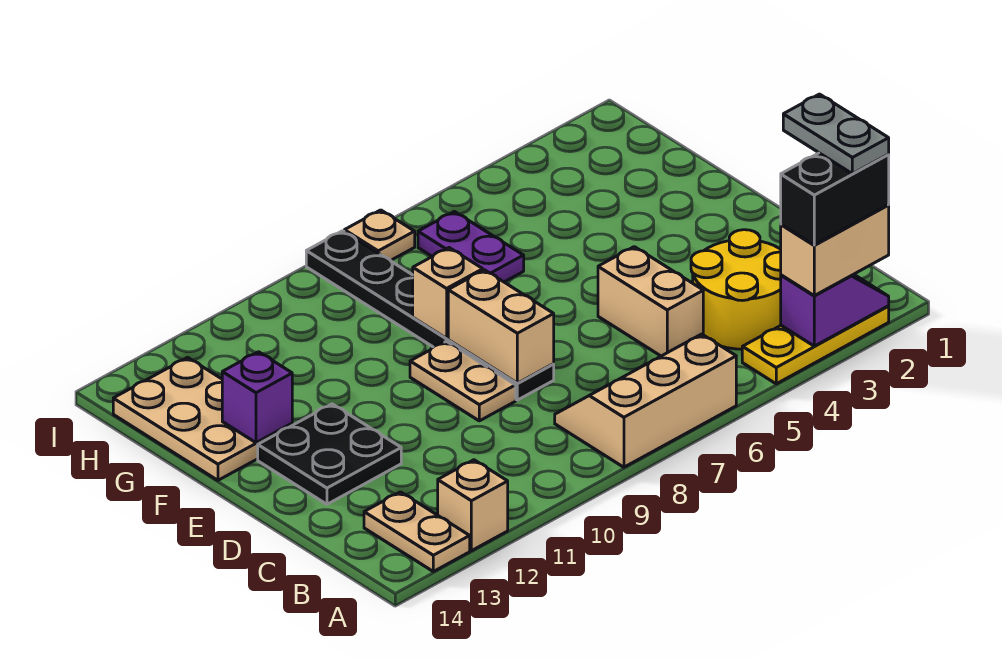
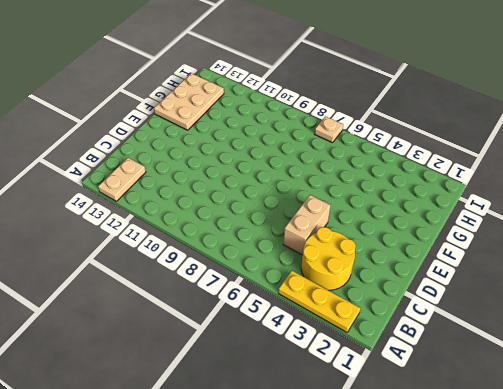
none -> tan 2x3 slope [555,334,736,467]
none -> tan 1x1 brick [438,460,508,551]
none -> black 1x6 plate [306,231,554,400]

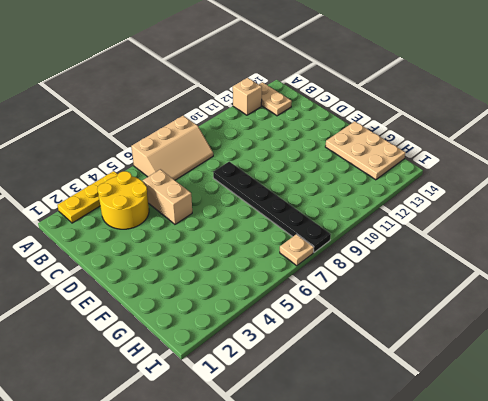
none -> tan 1x2 plate [410,341,516,421]
none -> black 2x2 plate [258,404,401,504]
none -> purple 1x2 plate [418,212,524,282]

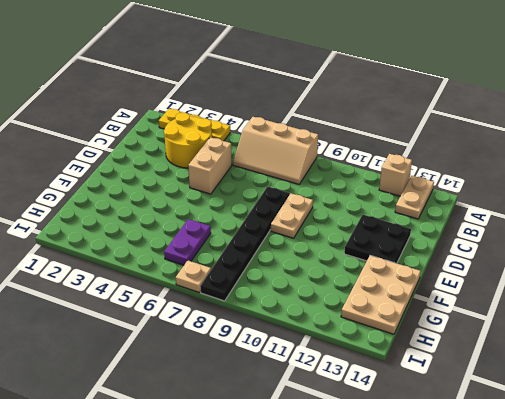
none -> purple 1x2 slope [781,274,889,346]
none -> tan 1x2 brick [448,270,554,383]
none -> tan 1x1 brick [413,248,483,338]

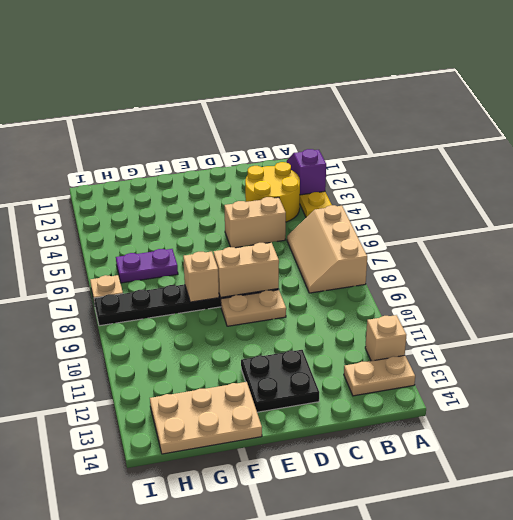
none -> purple 1x1 brick [222,352,292,443]
none -> tan 1x2 brick [781,205,889,296]
none -> black 1x2 brick [781,153,889,245]

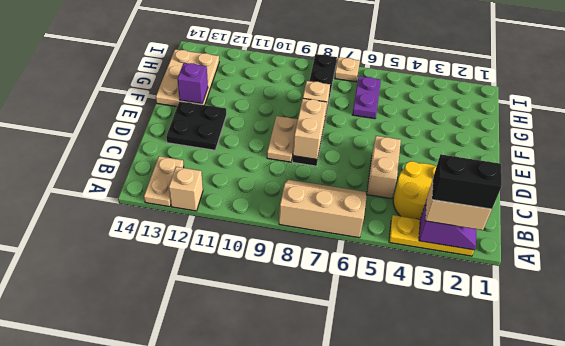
none -> grey 1x2 plate [783,94,889,174]

